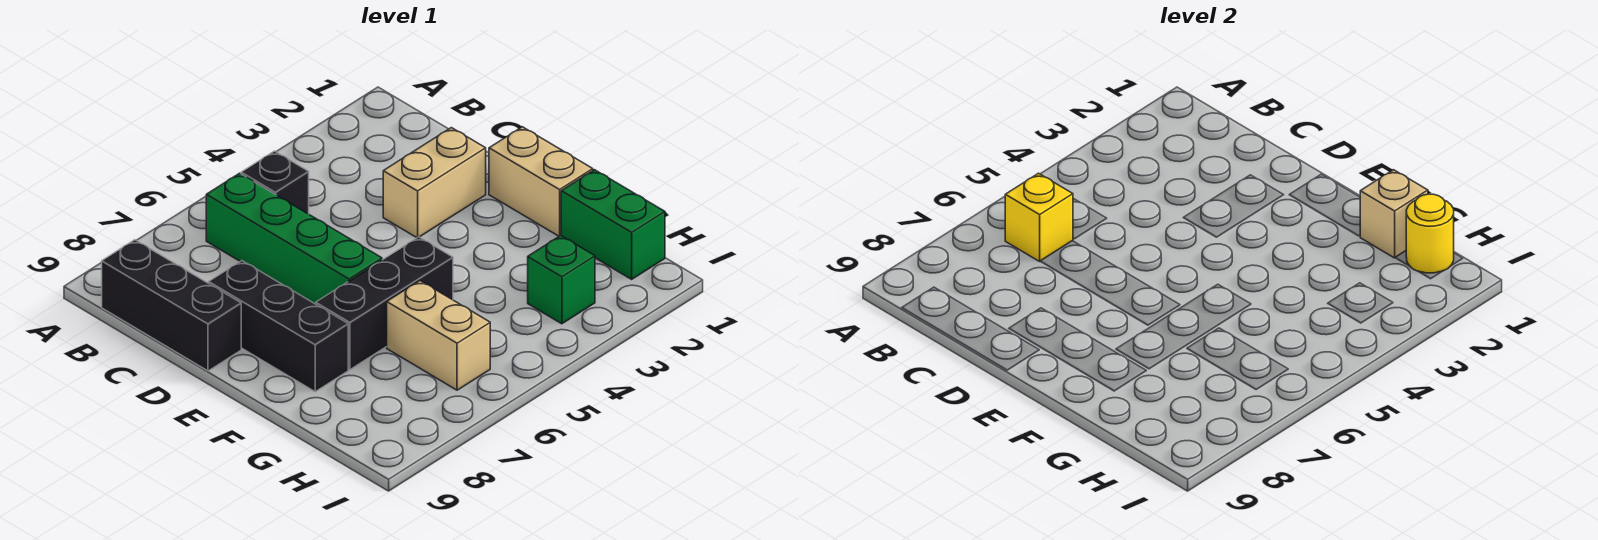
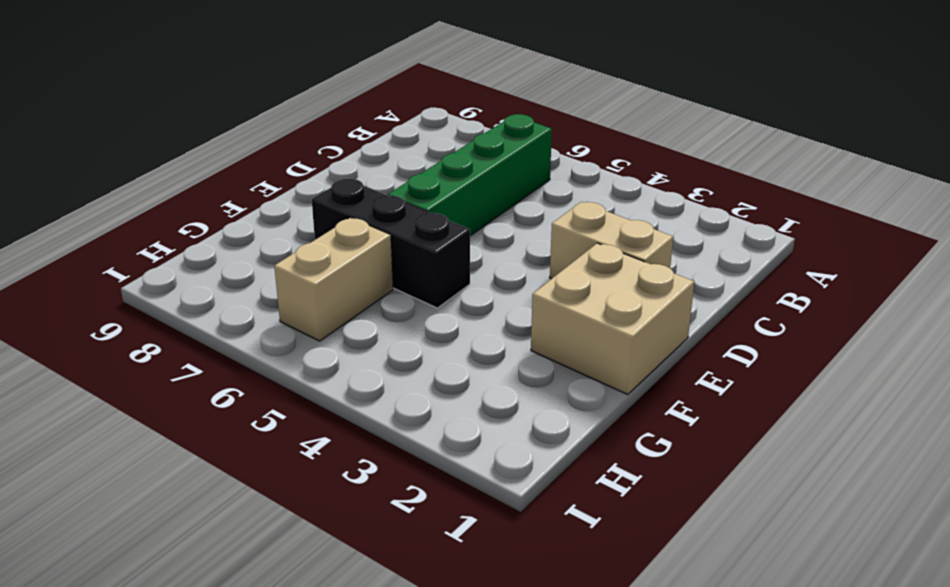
tan 2x2 brick [531,243,694,395] -> tan 1x2 brick [489,127,593,236]
none -> black 1x1 brick [241,151,309,214]
none -> black 1x3 brick [102,240,241,371]
none -> black 1x3 brick [209,261,348,392]

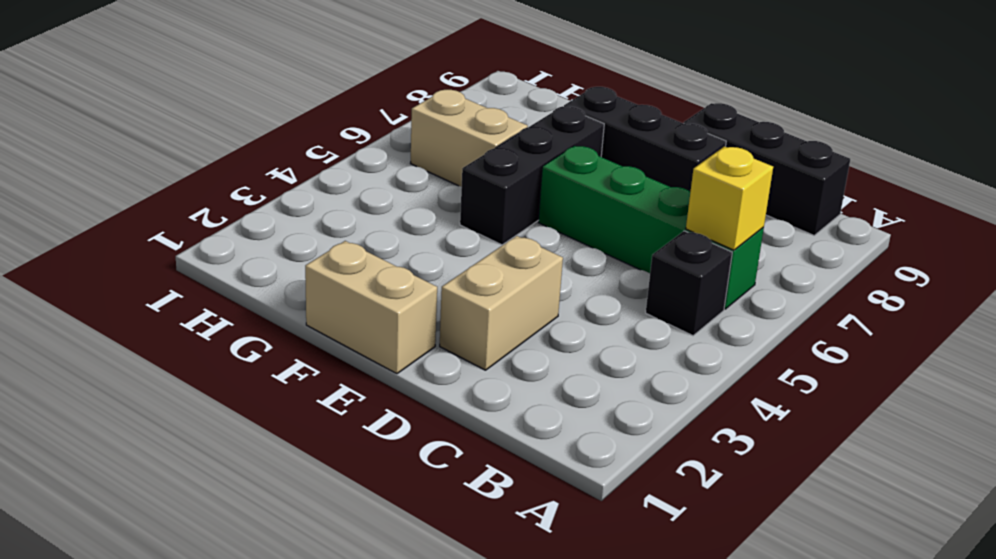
none -> green 1x2 brick [561,170,665,279]
none -> green 1x1 brick [528,236,595,324]
none -> tan 1x1 brick [1360,170,1428,258]

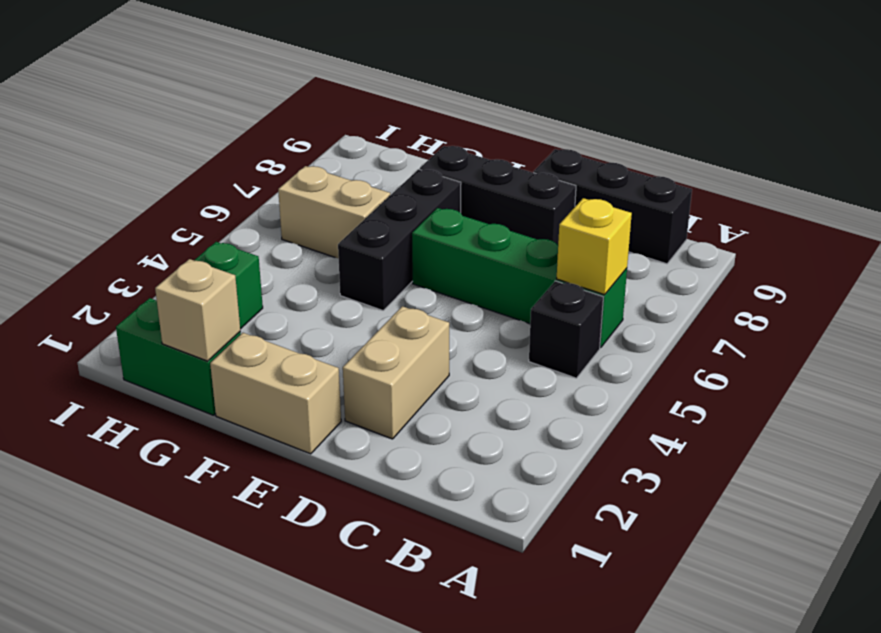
none -> yellow 1x1 round brick [1406,194,1454,273]

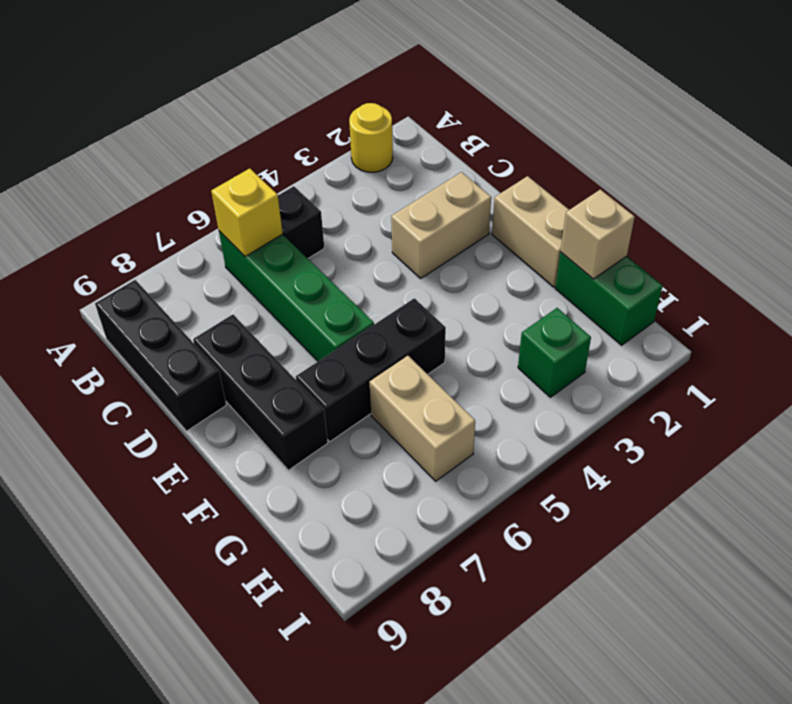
yellow 1x1 round brick [349,103,393,172] -> yellow 1x1 round brick moved to [1406,194,1454,273]

